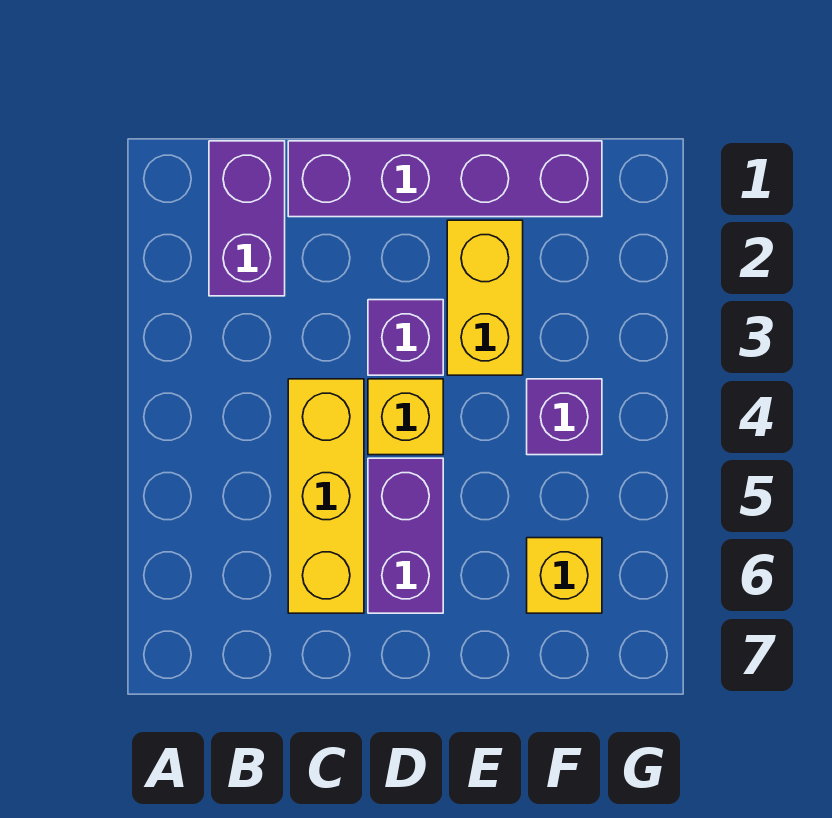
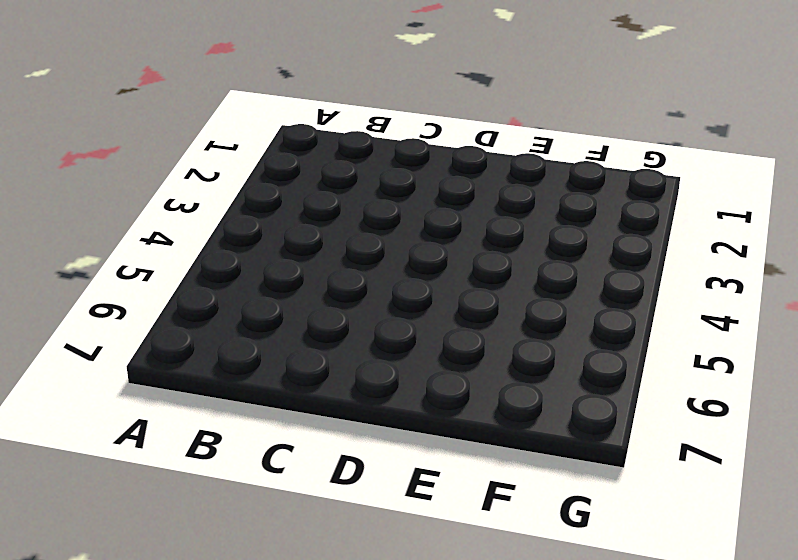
none -> purple 1x2 brick [209,141,285,296]
none -> purple 1x4 brick [288,141,602,217]

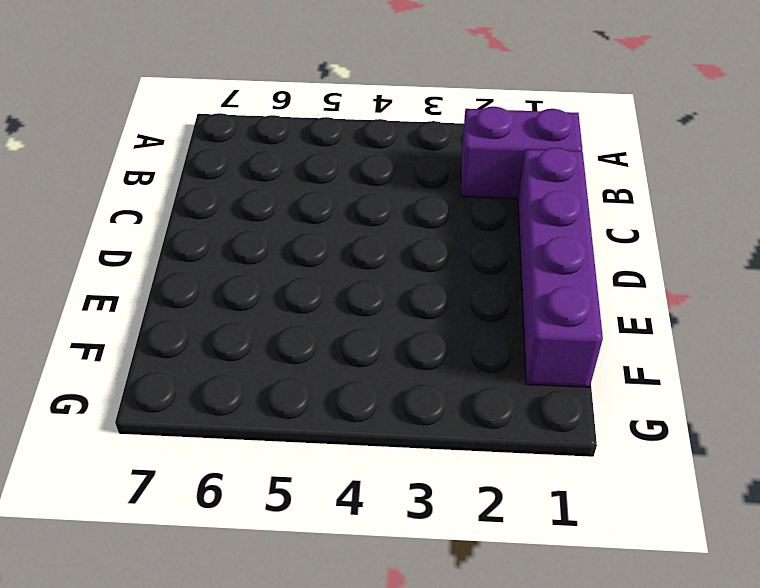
none -> yellow 1x3 brick [288,379,364,613]
none -> purple 1x1 brick [368,300,443,375]

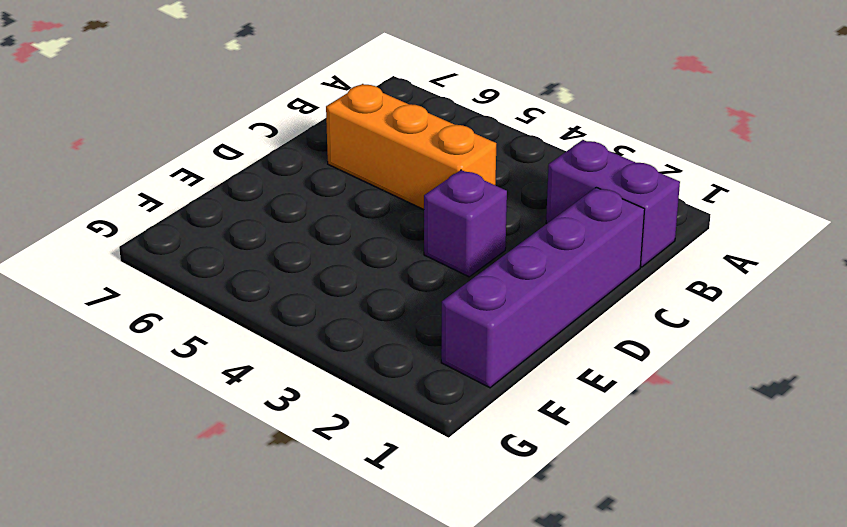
orange 1x3 brick [326,84,496,210] -> yellow 1x3 brick [288,379,364,613]
none -> yellow 1x1 brick [368,379,443,455]
none -> purple 1x2 brick [368,458,443,613]

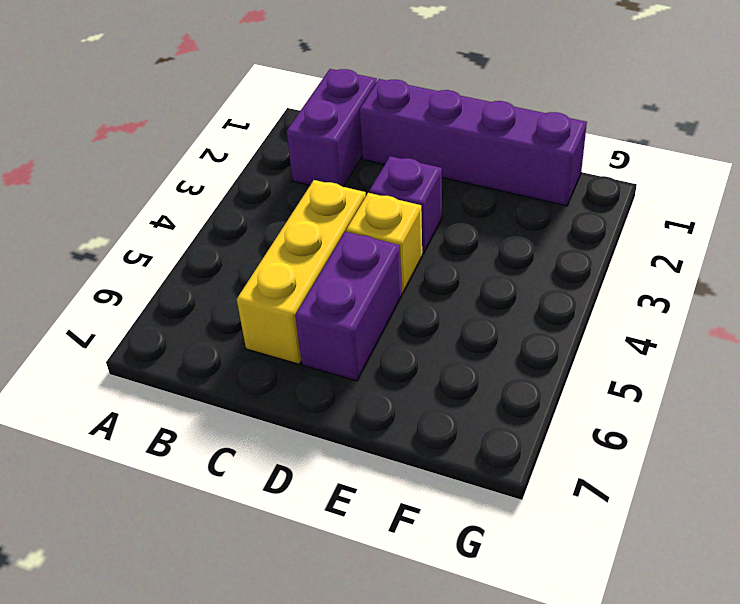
none -> yellow 1x2 brick [447,220,523,375]
none -> purple 1x1 brick [527,379,602,455]

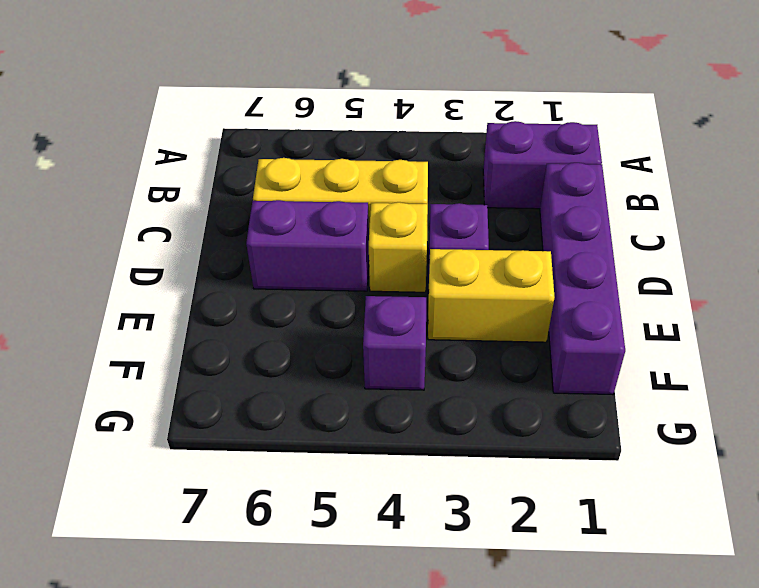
none -> yellow 1x1 brick [527,538,602,613]

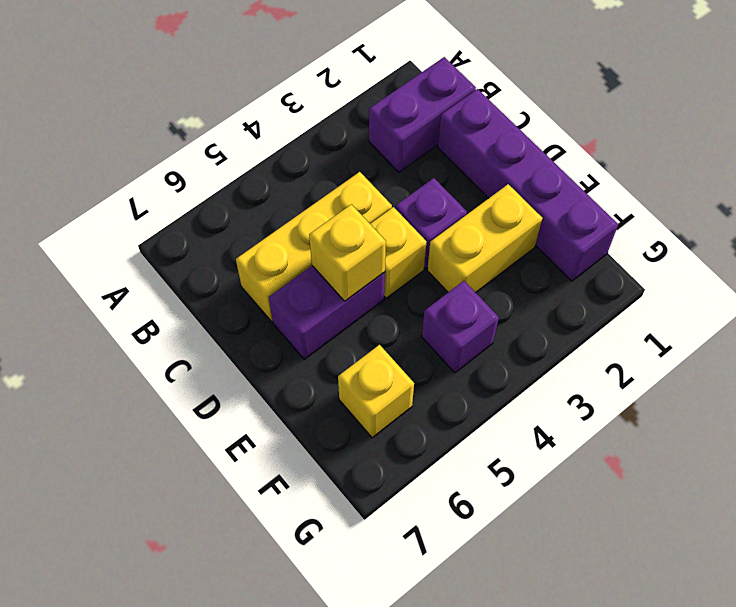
yellow 1x1 brick [309,204,386,301] -> none

